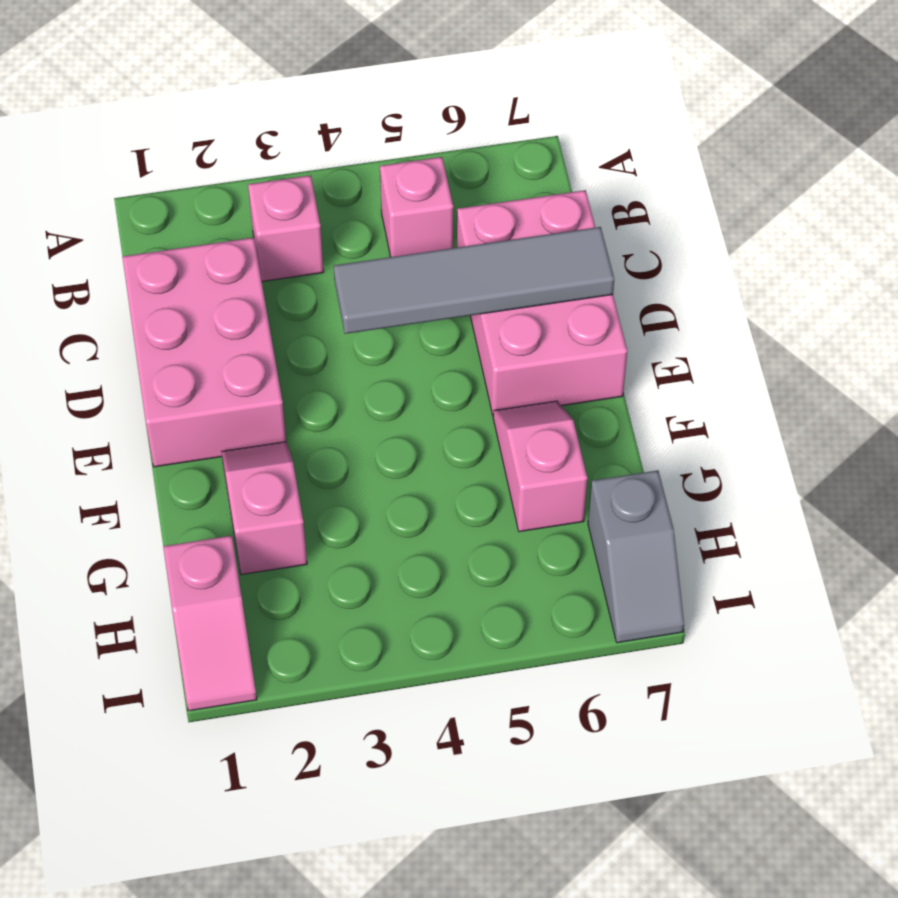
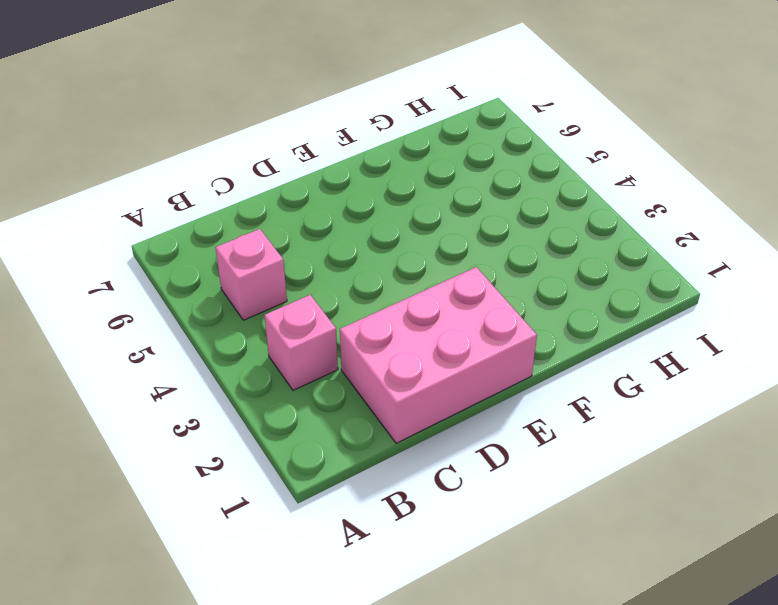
none -> pink 2x3 brick [457,190,627,415]
none -> pink 1x2 slope [222,442,307,575]

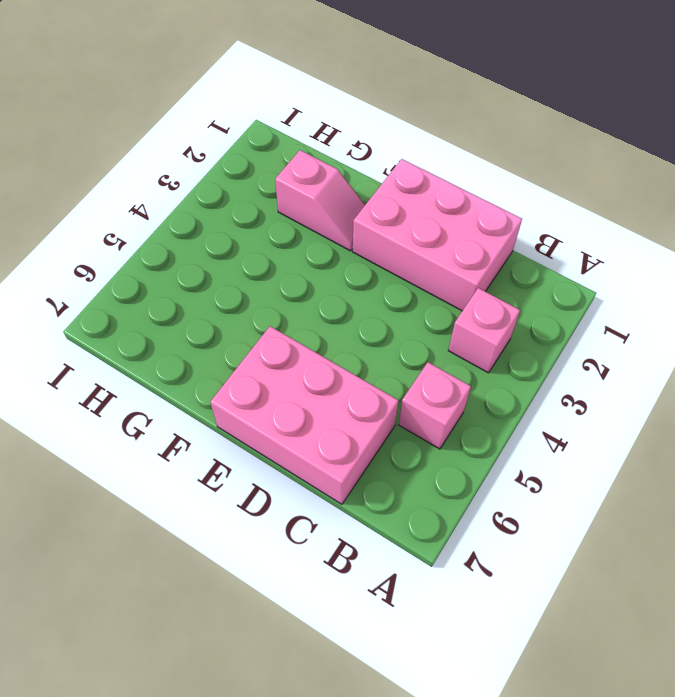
none -> pink 1x2 slope [493,401,588,532]
none -> pink 1x2 slope [163,536,257,711]

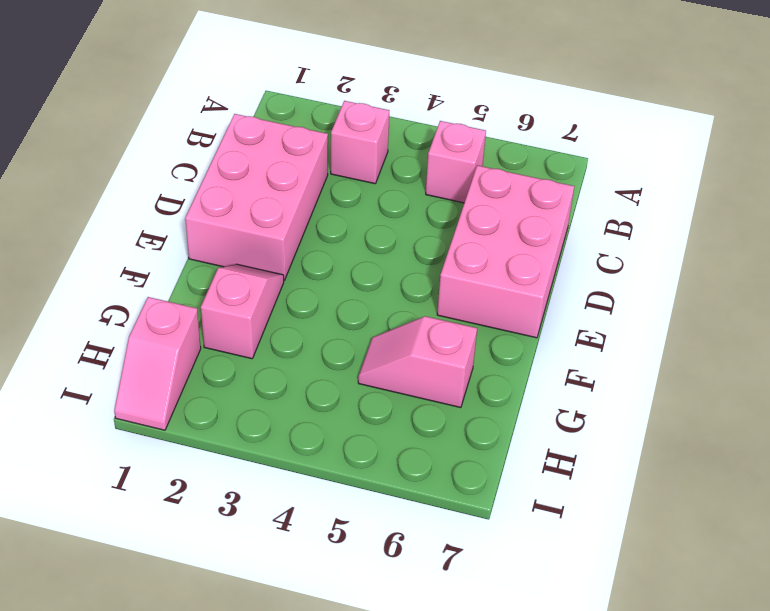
pink 1x2 slope [358,316,477,408] -> pink 1x2 slope turned to [493,401,588,532]
none -> grey 1x2 slope [588,470,684,643]
none -> grey 1x4 tile [334,227,614,334]

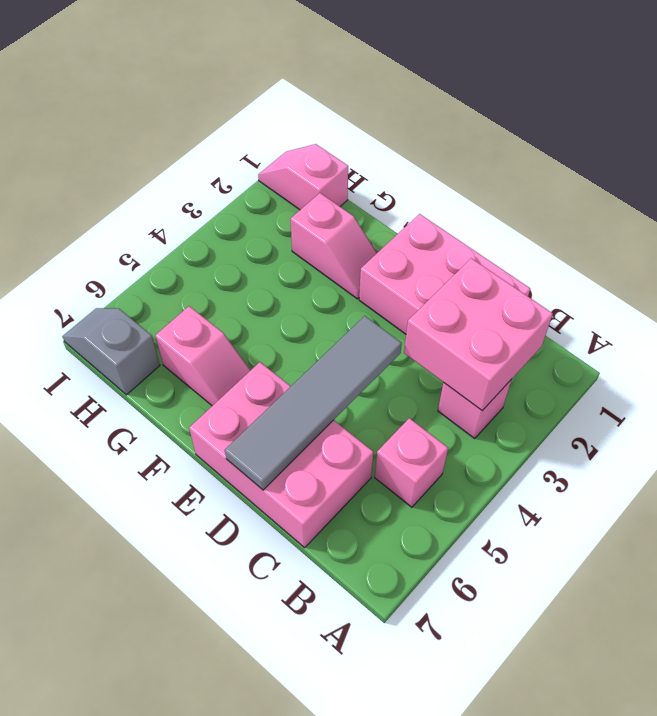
pink 2x2 brick [404,258,553,411] -> none

